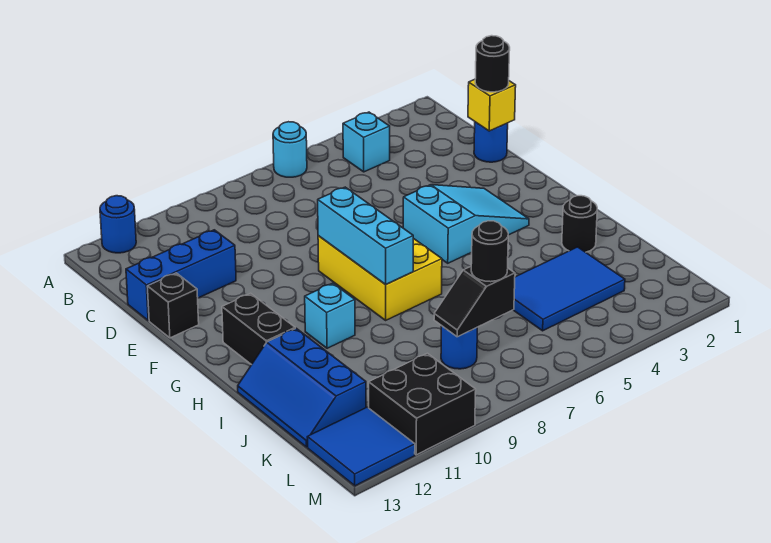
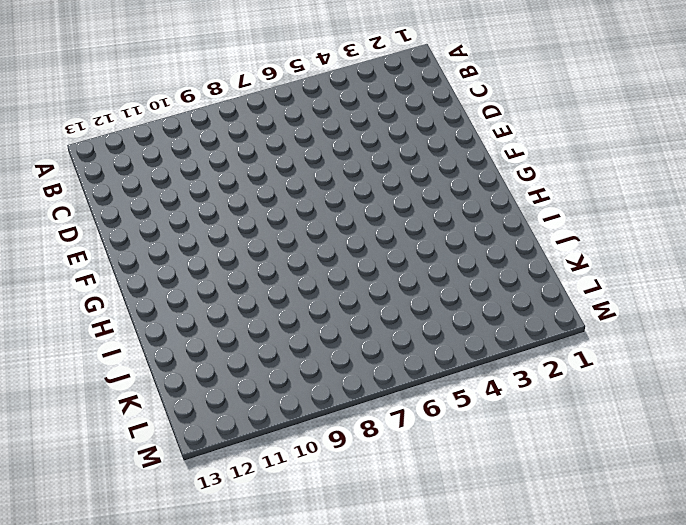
none -> cyan 1x1 round brick [273,122,307,177]
none -> blue 1x1 round brick [100,196,136,253]
none -> cyan 1x1 brick [343,112,390,172]

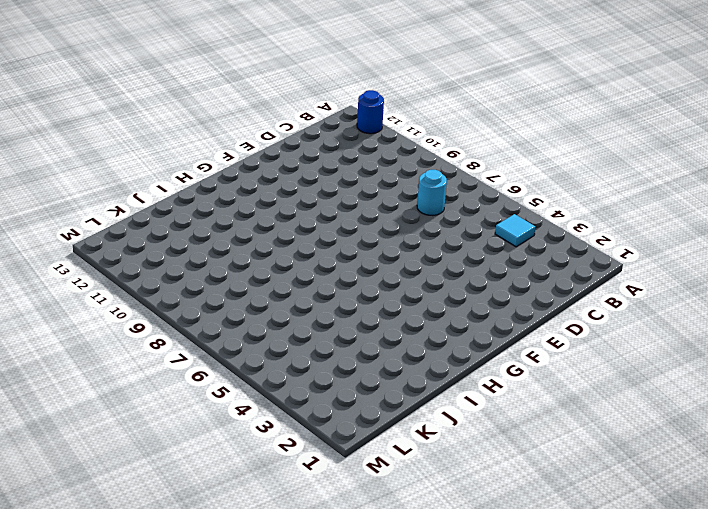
cyan 1x1 tile [495,214,535,247] -> cyan 1x1 brick [343,112,390,172]
cyan 1x1 round brick [417,170,447,215] -> cyan 1x1 round brick moved to [273,122,307,177]
none -> blue 1x1 round brick [474,122,508,162]
none -> blue 1x3 brick [126,230,236,320]
none -> black 1x1 brick [147,273,199,338]

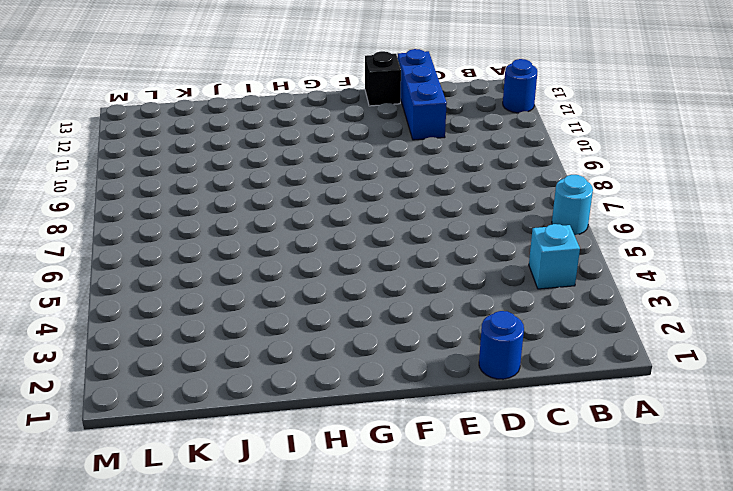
none -> cyan 2x3 slope [403,185,529,263]
none -> yellow 2x3 brick [318,236,442,320]
none -> black 1x2 brick [222,293,295,365]

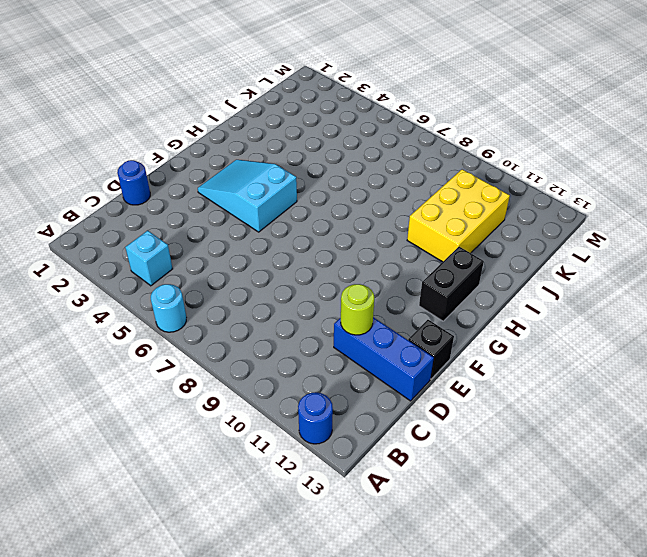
lime 1x1 round brick [341,284,374,335] -> none
yellow 2x3 brick [407,169,510,262] -> yellow 2x3 brick moved to [318,236,442,320]
none -> cyan 1x1 brick [305,283,355,348]
none -> black 1x1 round brick [562,196,597,252]
none -> blue 2x3 slope [238,328,366,447]

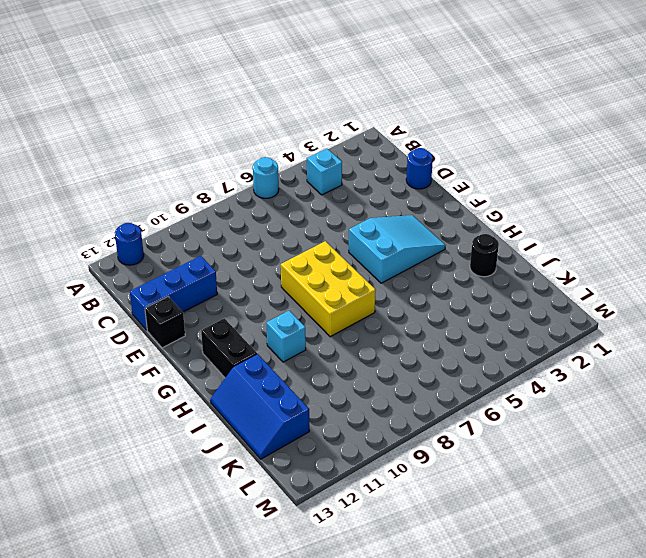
none -> blue 2x3 tile [514,247,625,331]
none -> blue 1x1 round brick [441,326,477,369]
none -> black 2x2 brick [369,353,476,455]

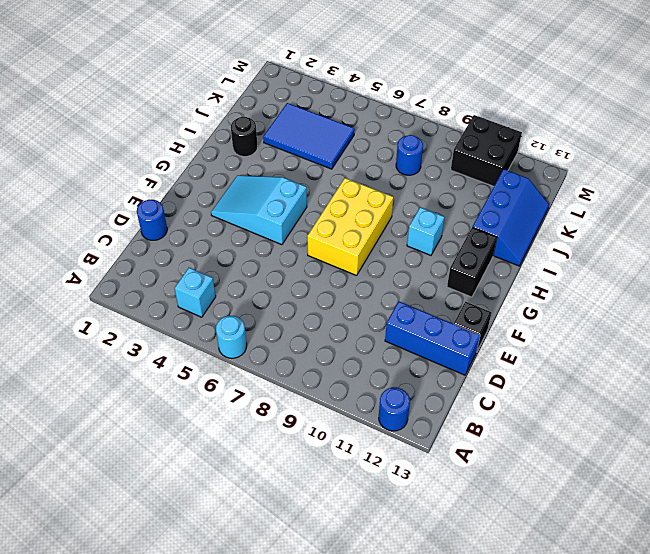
none -> blue 2x2 tile [307,407,415,486]
none -> yellow 1x1 brick [468,79,516,131]
none -> cyan 1x3 brick [318,187,413,285]

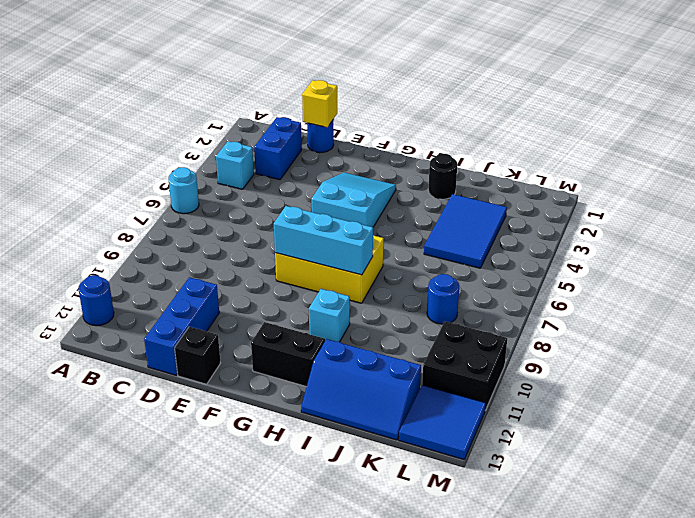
blue 1x2 brick [254,117,302,180] -> none
none -> black 1x2 slope [434,267,515,337]
none -> black 1x1 round brick [475,36,510,92]
none -> black 1x1 round brick [471,221,508,282]

